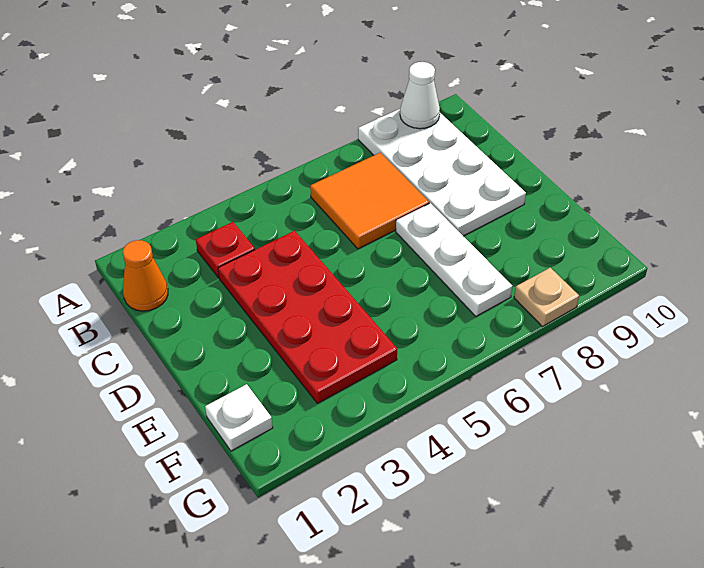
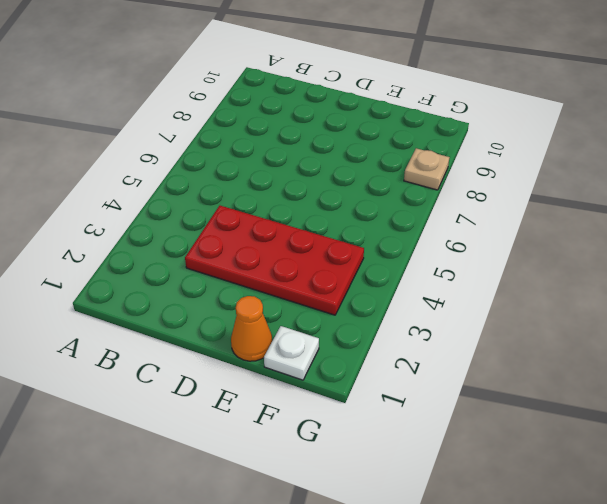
orange 1x1 cone [231,296,272,361] -> orange 1x1 cone moved to [123,240,168,311]
none -> white 2x4 plate [358,109,526,236]
none -> red 1x1 plate [196,222,255,278]

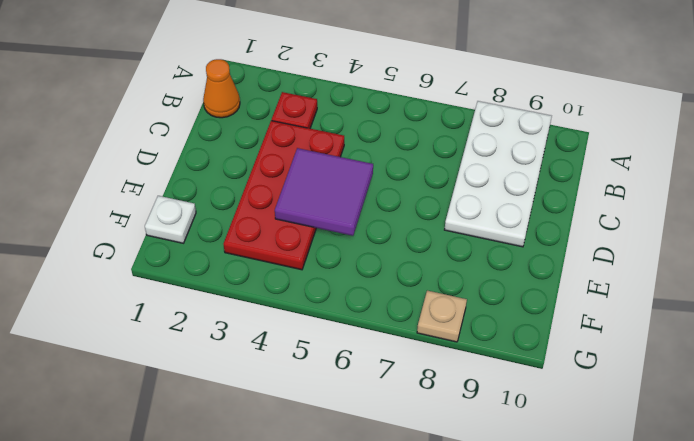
purple 2x2 tile [275,148,373,236] -> none
none -> orange 2x2 tile [310,153,429,249]
none -> white 1x3 plate [396,203,512,316]

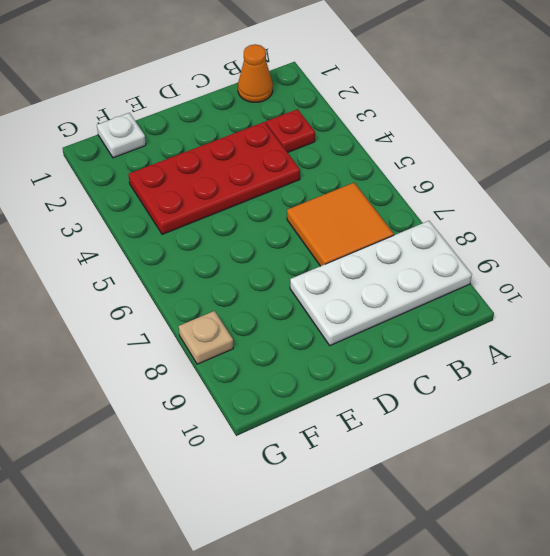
none -> white 1x3 plate [396,203,512,316]
none -> white 1x1 cone [400,62,440,129]

